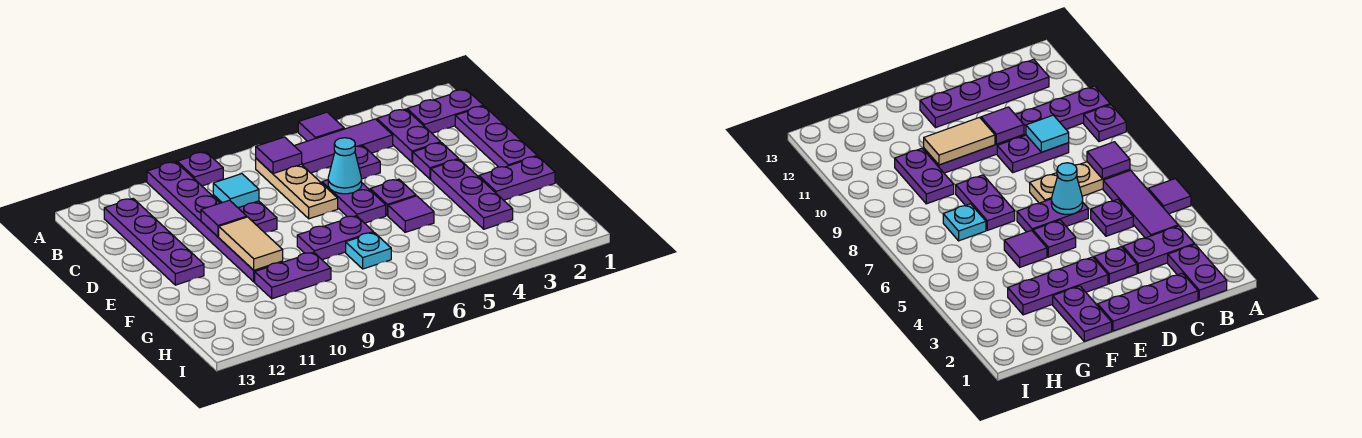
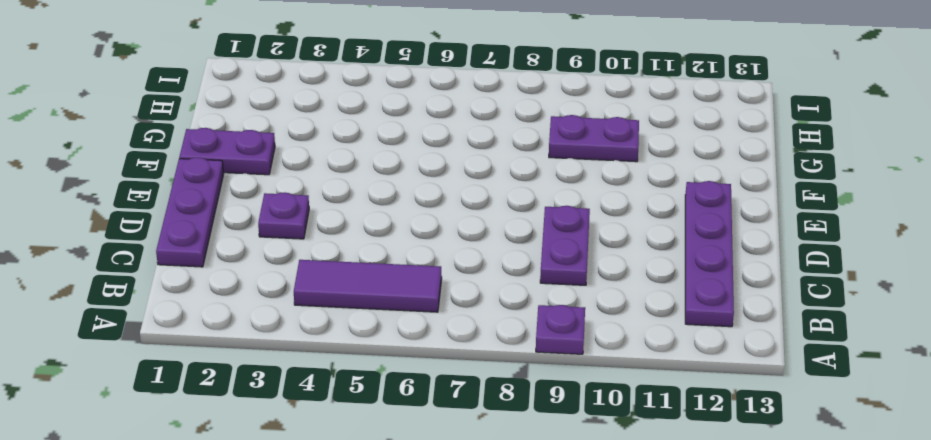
none -> purple 1x1 tile [298,112,344,141]
none -> purple 1x6 plate [147,162,283,282]
none -> purple 1x2 plate [407,89,483,133]

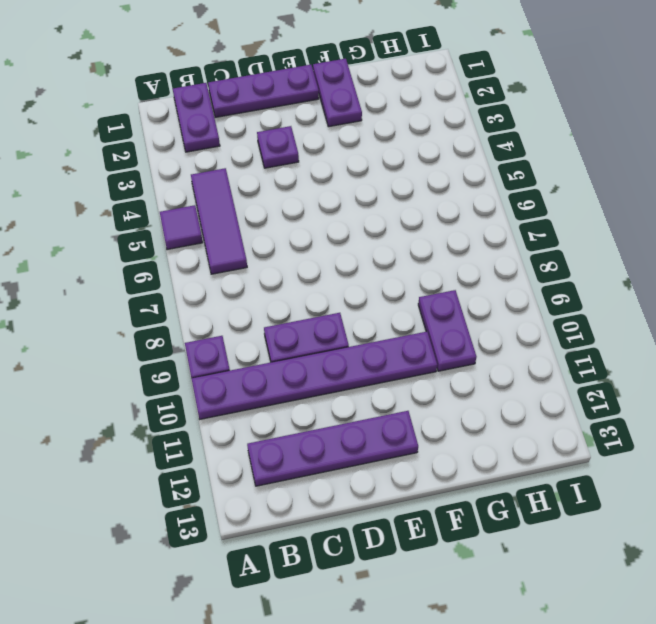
none -> purple 1x2 plate [377,109,441,162]
none -> tan 1x3 plate [256,158,338,219]
none -> purple 1x1 plate [355,146,380,179]

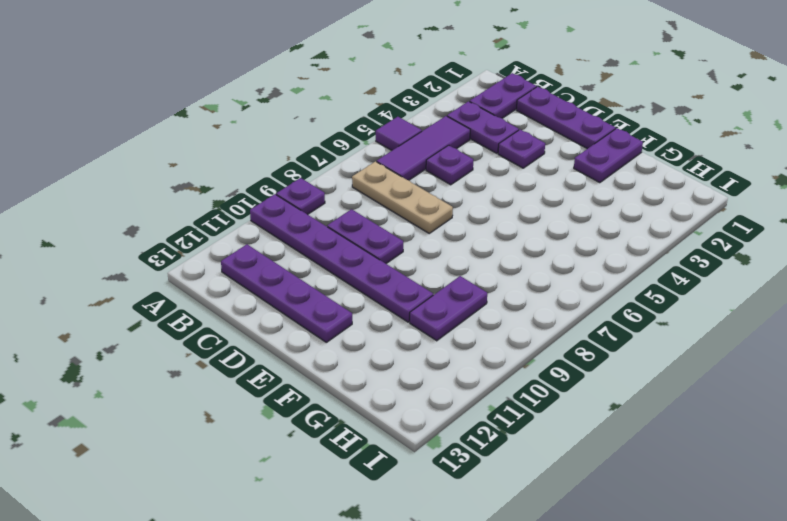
none -> purple 1x2 plate [322,180,386,223]
none -> purple 1x3 plate [431,159,513,229]
none -> purple 1x1 plate [370,179,416,216]

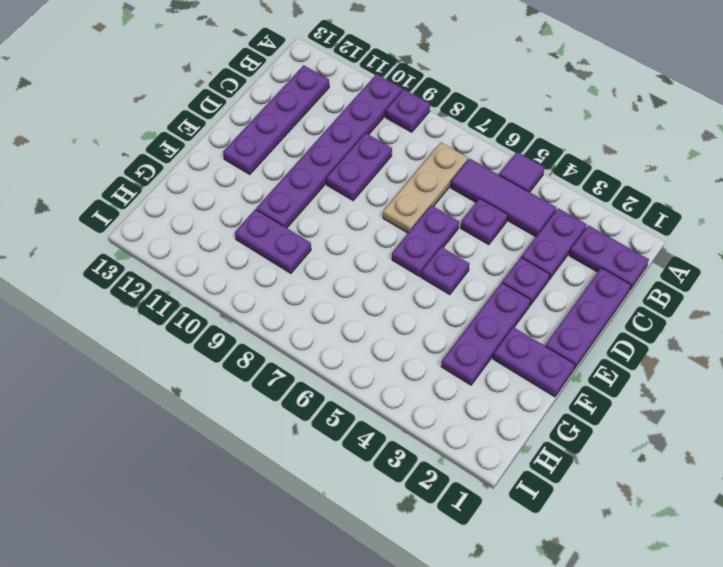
none -> purple 1x1 tile [388,196,434,232]
none -> purple 1x2 plate [297,216,373,260]
none -> cyan 1x1 plate [346,233,391,269]

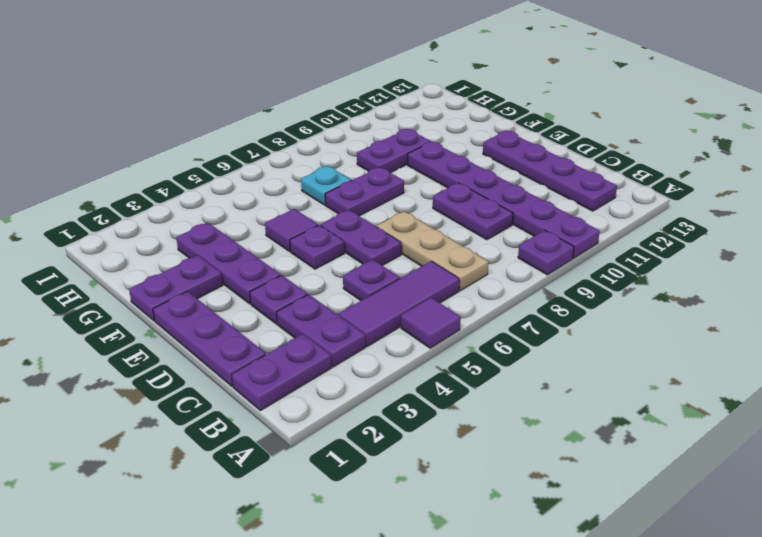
none -> purple 1x1 tile [256,137,302,174]
none -> cyan 1x1 tile [213,174,259,208]
none -> cyan 1x1 cone [328,138,362,194]

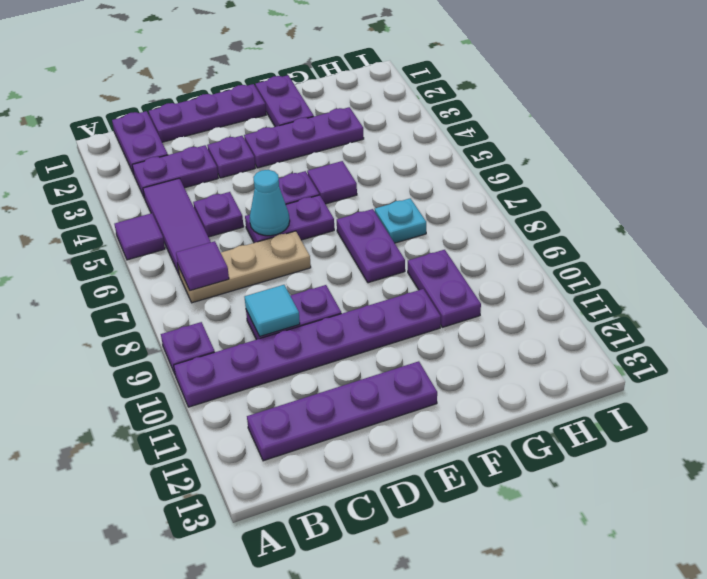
none -> purple 1x1 tile [201,200,247,237]
none -> tan 1x2 tile [219,217,283,270]

